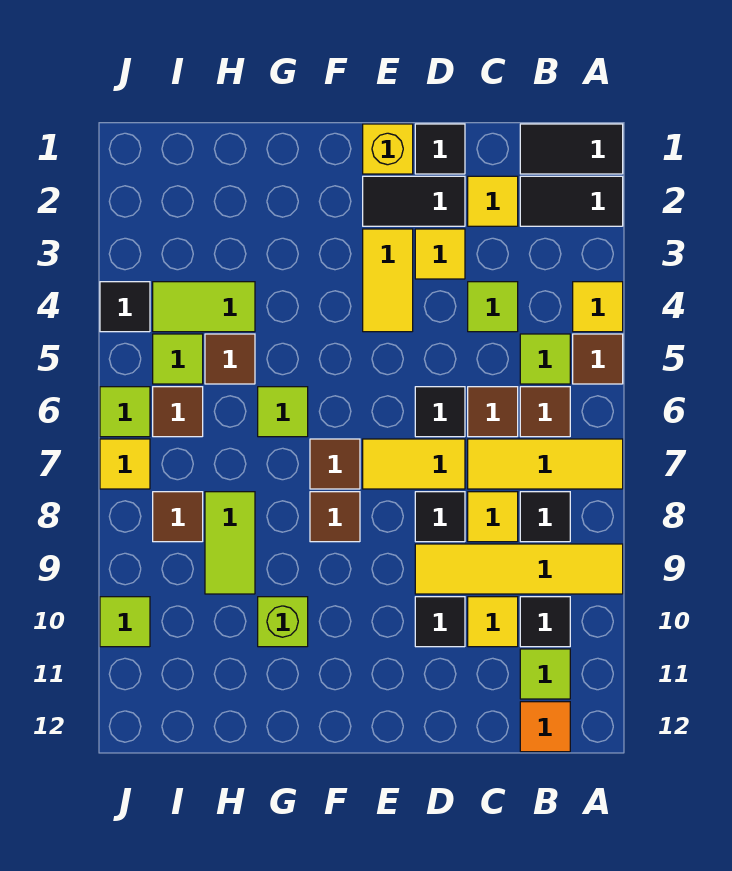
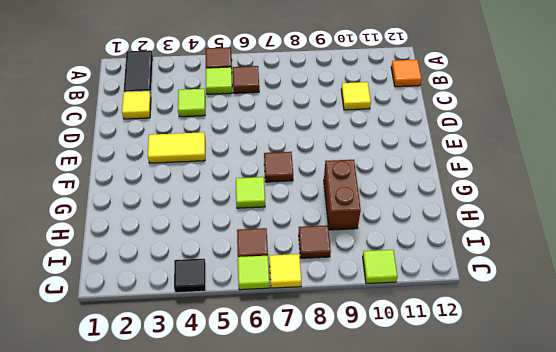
brown 1x2 brick [324,160,361,230] -> lime 1x2 tile [205,492,255,594]
none -> black 1x2 tile [520,124,623,174]
none -> yellow 1x1 tile [573,282,623,332]
none -> yellow 1x3 tile [468,439,623,489]
none -> yellow 1x4 tile [415,544,623,594]

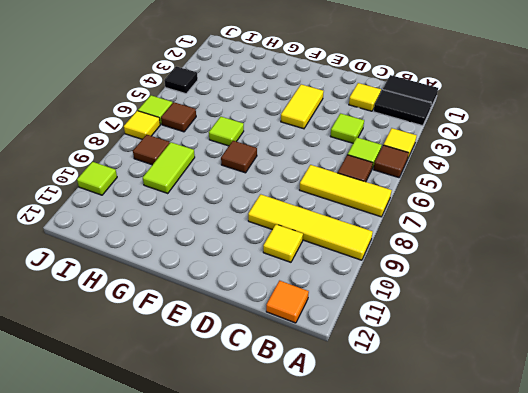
none -> black 1x1 tile [520,492,570,542]
none -> black 1x1 tile [520,597,570,647]
none -> lime 1x1 tile [520,649,570,699]
none -> brown 1x1 tile [468,387,518,437]

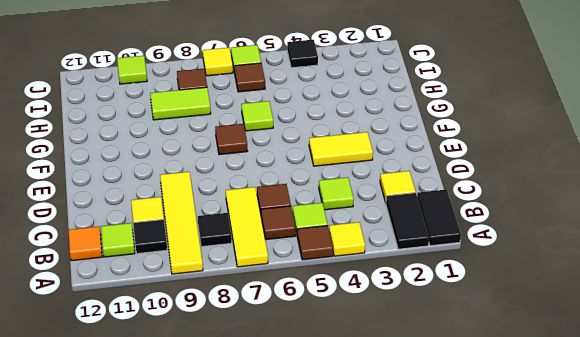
none -> yellow 1x1 tile [468,492,518,542]
none -> black 1x1 tile [415,124,465,174]
none -> black 1x2 tile [363,176,465,226]
none -> yellow 1x1 tile [415,229,465,279]

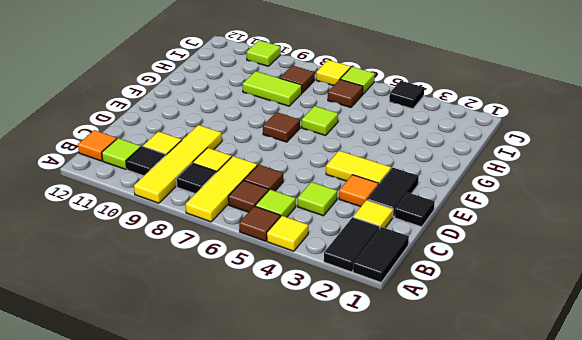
orange 1x1 tile [339,175,378,207] -> yellow 1x1 tile [415,229,465,279]
none -> black 1x1 tile [415,387,465,437]
none -> yellow 1x2 tile [363,439,465,489]
none -> black 1x1 tile [415,492,465,542]
none -> black 1x1 tile [415,597,465,647]

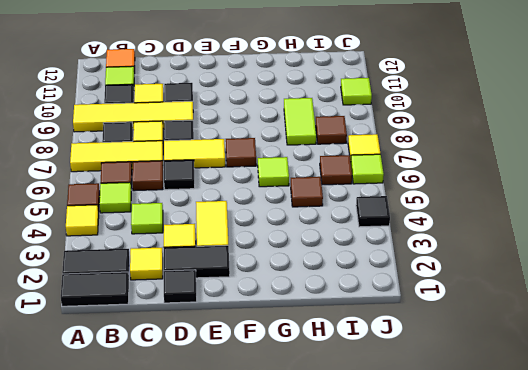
none -> yellow 1x1 brick [363,124,413,174]
none -> brown 1x1 tile [310,492,360,542]
none -> lime 1x1 brick [258,597,308,647]
none -> lime 1x2 tile [153,282,255,332]

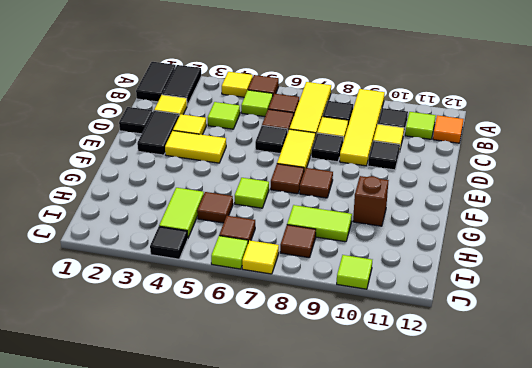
brown 1x1 brick [353,176,389,226] -> lime 1x1 brick [258,597,308,647]
none -> yellow 1x1 brick [363,124,413,174]
none -> lime 1x1 tile [153,334,203,384]

